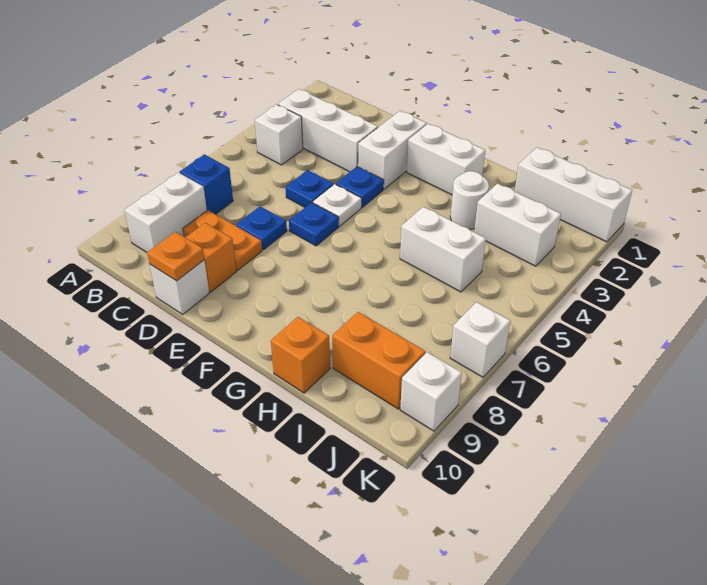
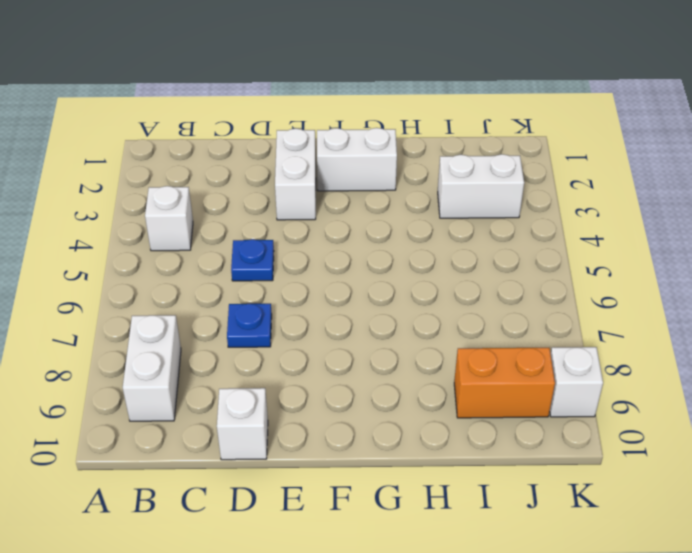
none -> white 1x3 brick [278,89,378,172]
none -> blue 1x1 brick [180,154,233,214]
none -> orange 1x2 plate [183,210,262,271]

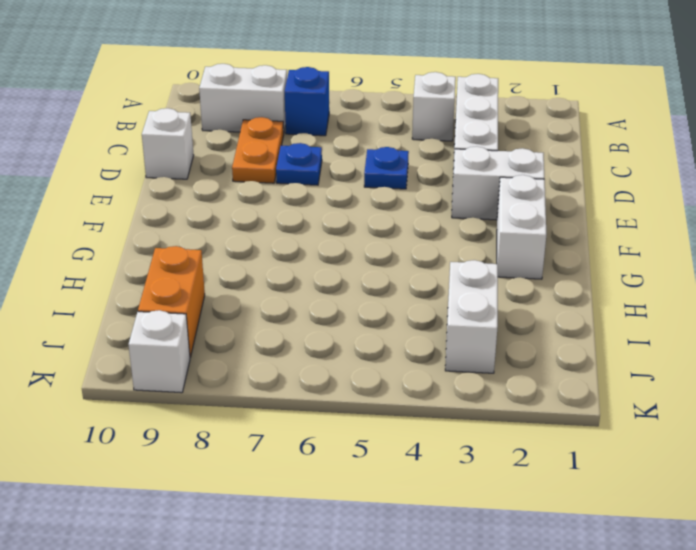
none -> orange 1x1 brick [185,223,236,292]
none -> blue 1x1 plate [336,167,384,207]
none -> white 1x1 plate [313,184,362,226]

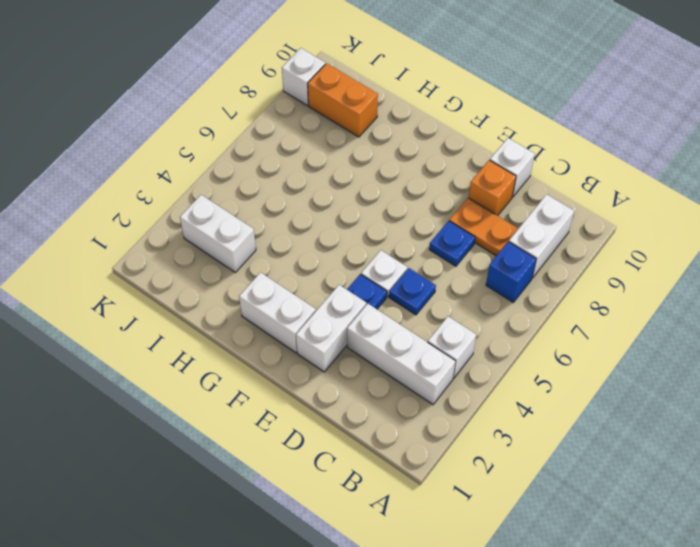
none -> blue 1x1 plate [289,202,339,246]
none -> white 1x1 round brick [450,171,489,229]
none -> white 1x2 brick [400,207,486,292]

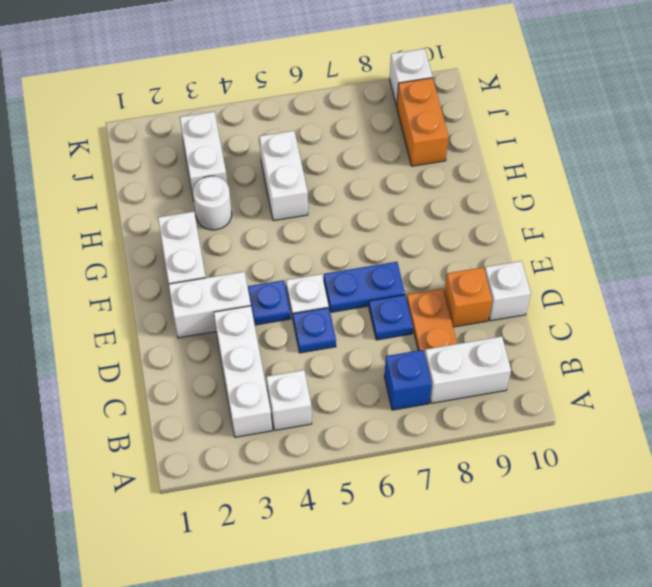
blue 1x2 plate [324,262,405,312] -> blue 1x1 plate [289,202,339,246]
none -> orange 1x1 brick [271,317,330,393]
none -> white 1x3 brick [515,147,632,242]
none -> white 1x1 brick [450,302,510,377]

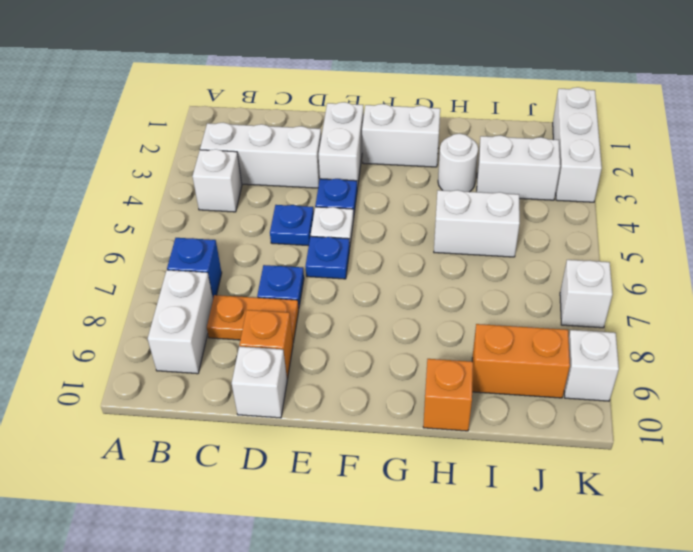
white 1x3 brick [553,87,602,202] -> white 1x3 brick turned to [515,147,632,242]
none -> orange 1x1 plate [147,232,204,281]

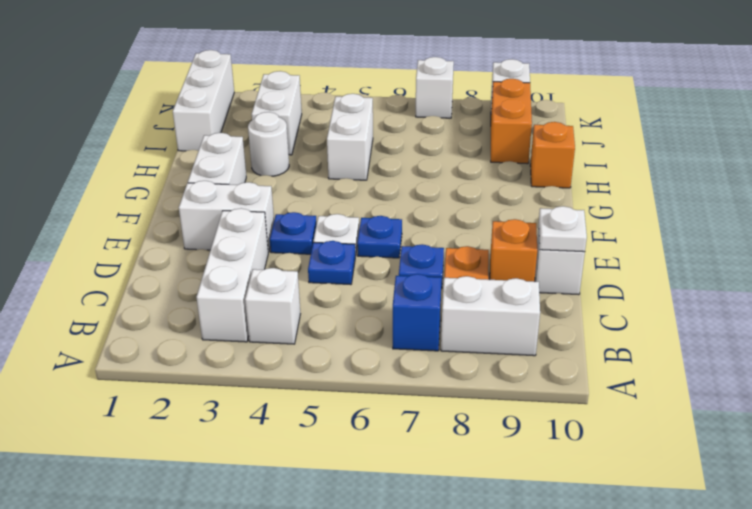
white 1x1 plate [539,206,587,252] -> orange 1x1 plate [147,232,204,281]

